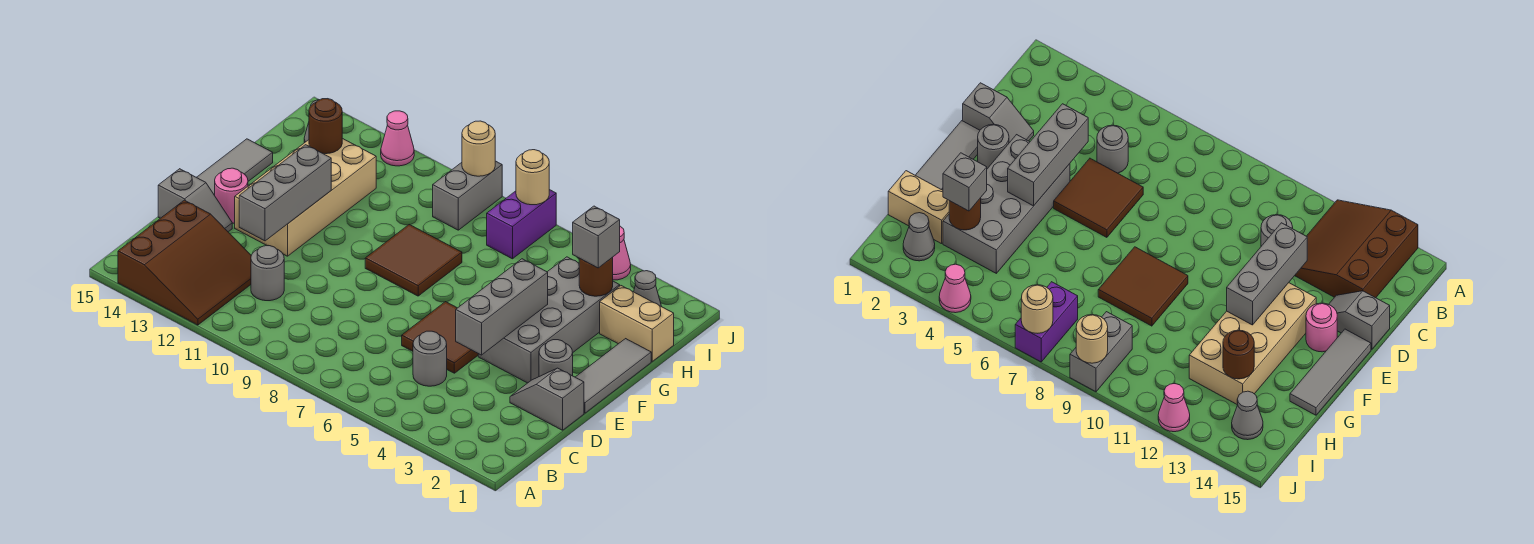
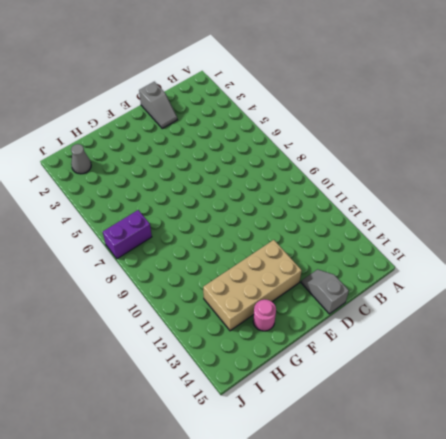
pink 1x1 round brick [253,299,276,331] -> pink 1x1 round brick moved to [215,168,248,223]
none -> brown 3x3 slope [118,200,251,325]
none -> grey 1x1 round brick [413,331,447,386]
none -> grey 1x1 round brick [251,246,284,301]

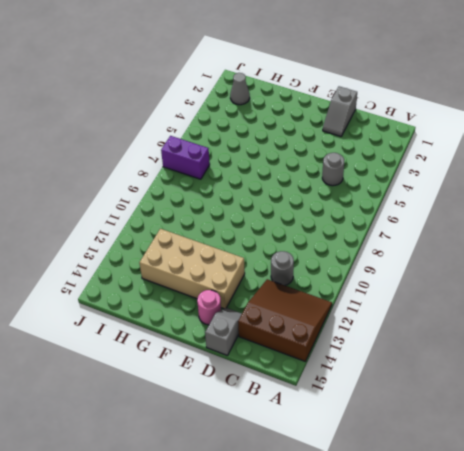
none -> brown 2x2 tile [402,302,478,373]
none -> grey 1x3 tile [576,339,651,413]
none -> grey 1x1 round brick [539,340,573,377]

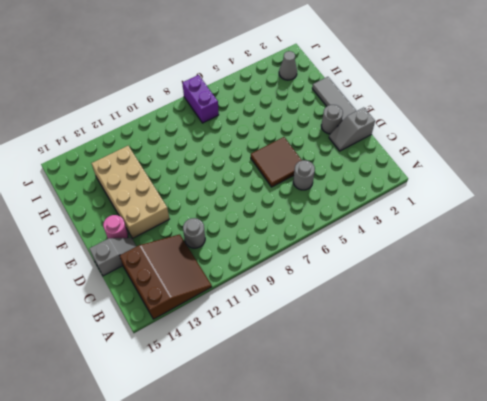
none -> grey 2x4 brick [478,257,620,383]
none -> grey 1x3 tile [197,139,273,195]
none -> brown 2x2 tile [365,225,462,296]

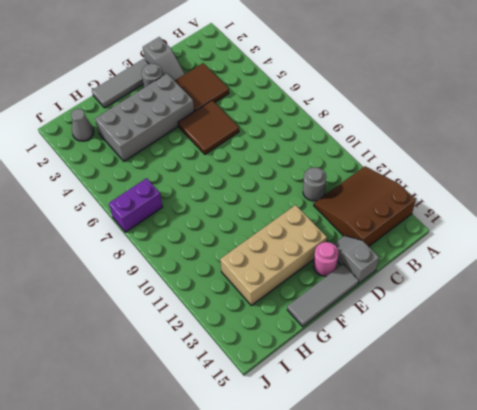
brown 2x2 tile [175,63,229,111] -> brown 2x2 tile moved to [365,225,462,296]
none -> grey 1x1 round brick [413,331,447,386]
none -> tan 1x2 brick [600,286,674,361]
none -> grey 1x2 brick [433,161,502,230]

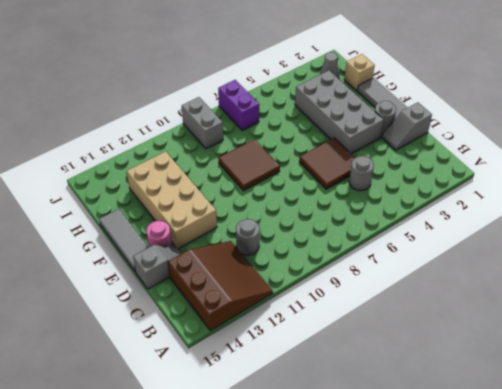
tan 1x1 brick [344,54,375,91] -> tan 1x2 brick [600,286,674,361]
none -> grey 1x1 cone [1232,391,1263,440]
none -> pink 1x1 cone [613,226,631,280]
none -> pink 1x1 cone [381,111,414,166]

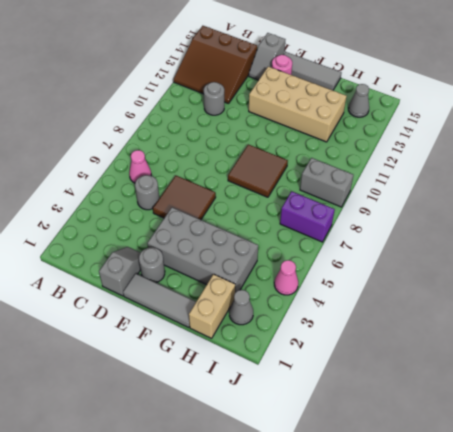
pink 1x1 cone [129,150,151,183] -> pink 1x1 cone moved to [381,111,414,166]
none -> grey 1x3 brick [456,259,548,355]
none -> grey 1x3 brick [239,145,331,241]
none -> brown 1x1 round brick [579,257,613,296]

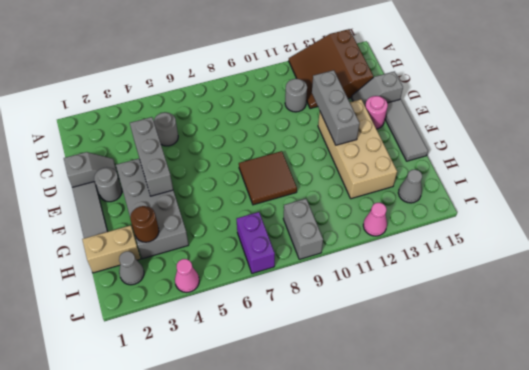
none -> brown 2x2 tile [402,302,478,373]
none -> brown 1x1 round brick [309,99,342,154]
none -> tan 1x1 round brick [516,150,549,205]

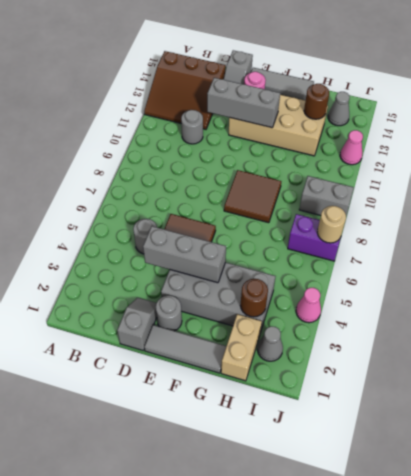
none -> tan 1x1 round brick [462,121,495,176]
none -> grey 1x1 brick [573,206,620,268]

